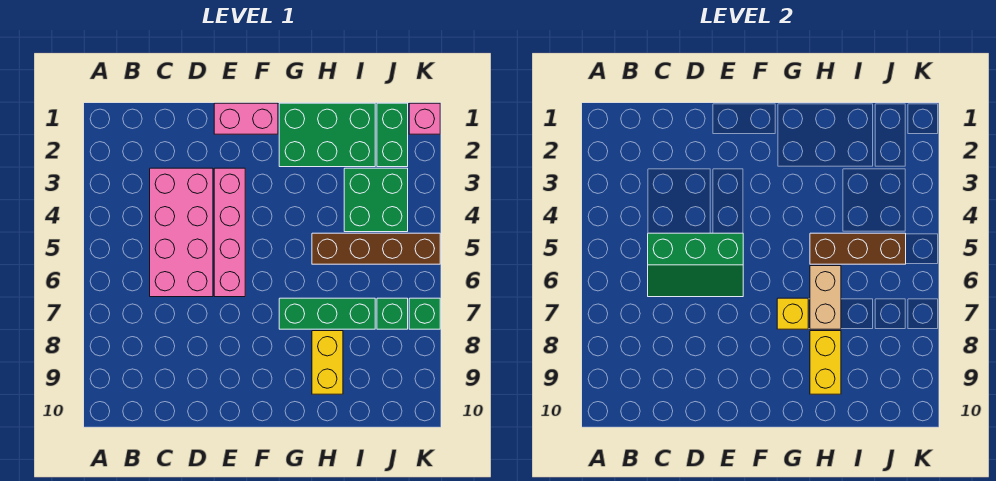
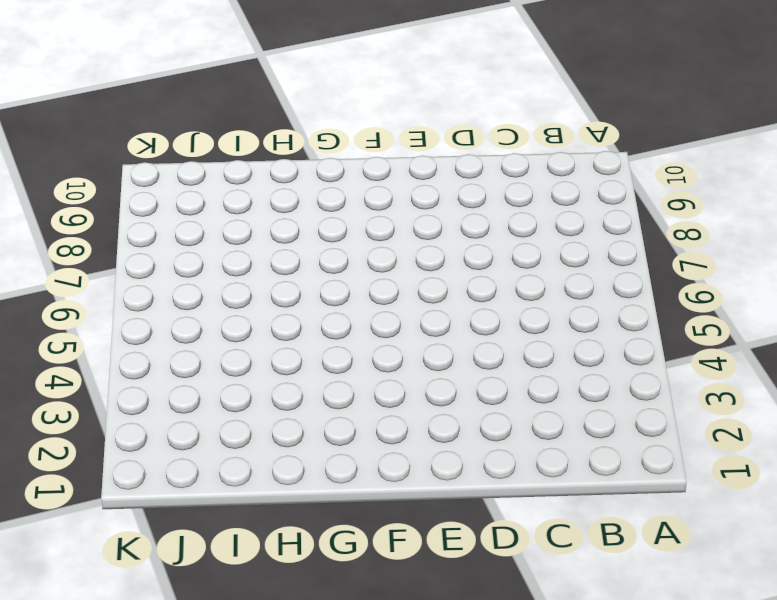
none -> pink 2x4 brick [150,168,213,297]
none -> pink 1x2 brick [214,103,278,134]
none -> pink 1x4 brick [214,168,245,297]

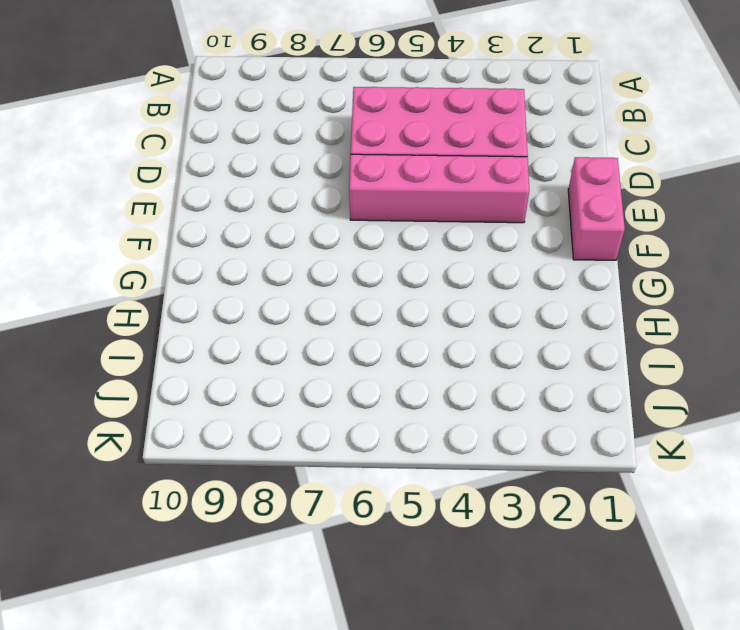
none -> green 2x3 brick [279,103,375,167]
none -> green 1x3 brick [279,298,375,329]
none -> brown 1x4 brick [312,233,440,264]

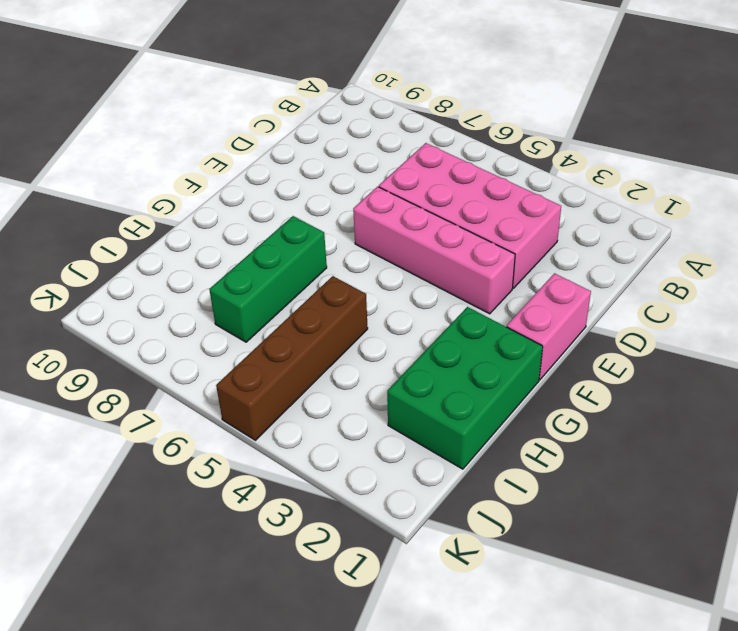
none -> yellow 1x2 brick [312,331,343,394]
none -> green 2x2 brick [344,168,408,232]
none -> green 1x2 brick [377,103,408,167]

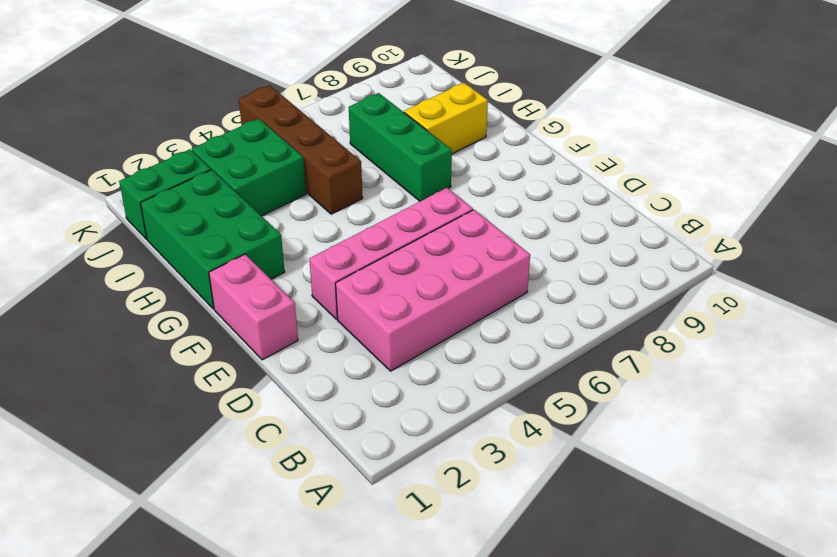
none -> green 1x1 brick [377,298,408,329]
none -> pink 1x1 brick [409,103,440,134]
none -> green 1x1 brick [409,298,440,329]

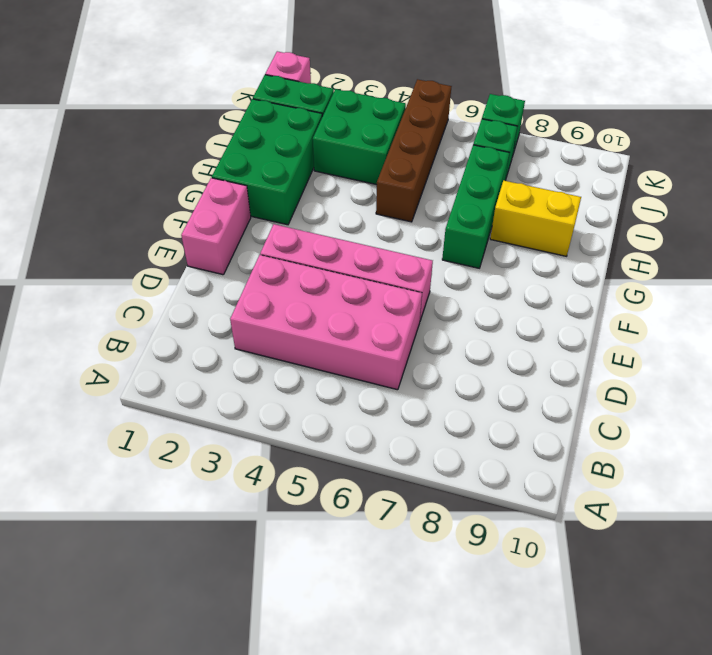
none -> green 2x3 slope [648,233,743,297]
none -> yellow 1x1 brick [777,298,808,329]
none -> brown 1x3 brick [810,233,906,264]

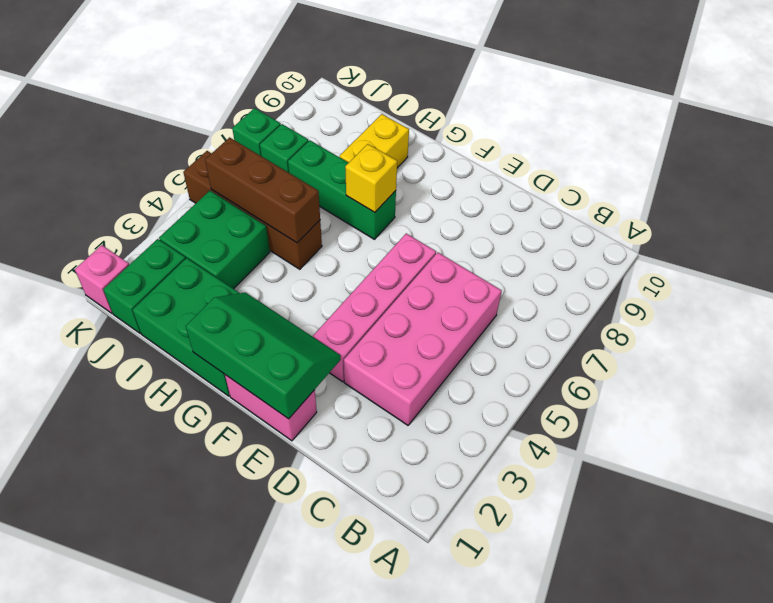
green 2x3 slope [186,293,341,419] -> green 2x3 slope moved to [648,233,743,297]
none -> tan 1x2 brick [810,266,841,329]
none -> yellow 1x2 brick [810,331,841,394]

